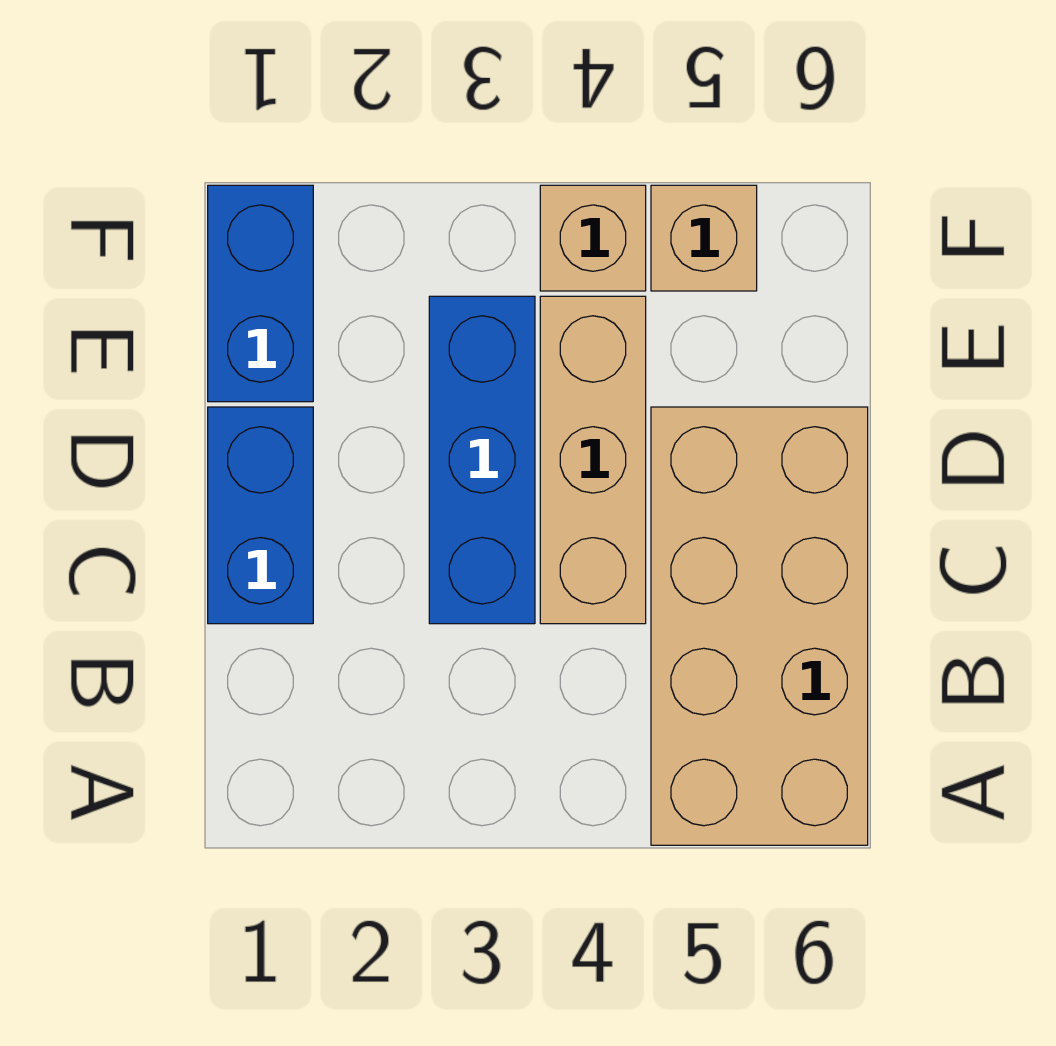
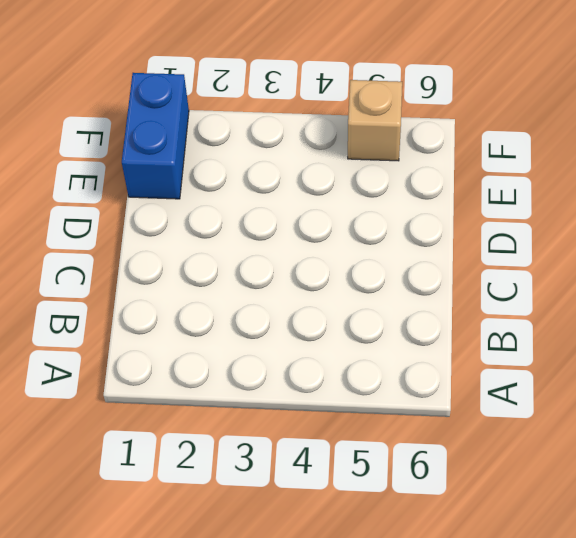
none -> tan 2x4 brick [651,407,868,845]
none -> blue 1x2 brick [208,407,313,624]

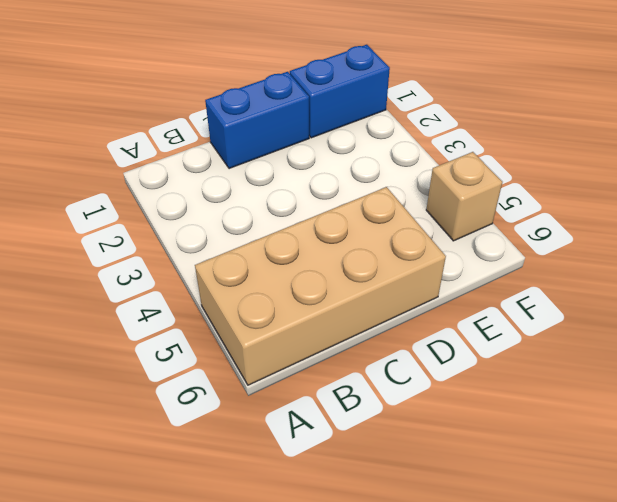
none -> blue 1x3 brick [429,296,535,624]
none -> tan 1x3 brick [540,296,646,624]

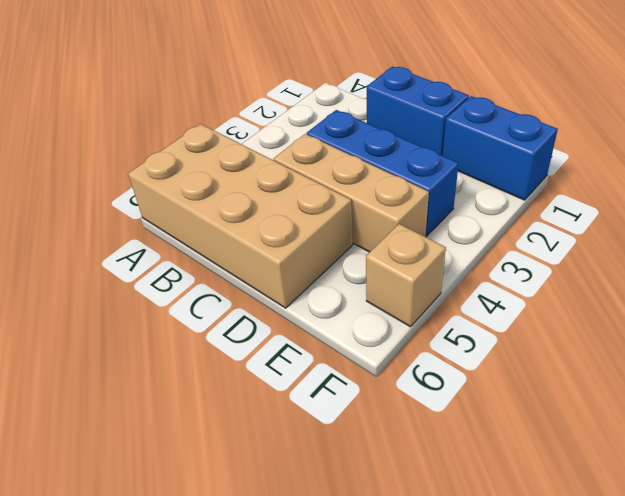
none -> tan 1x1 brick [540,185,646,291]

